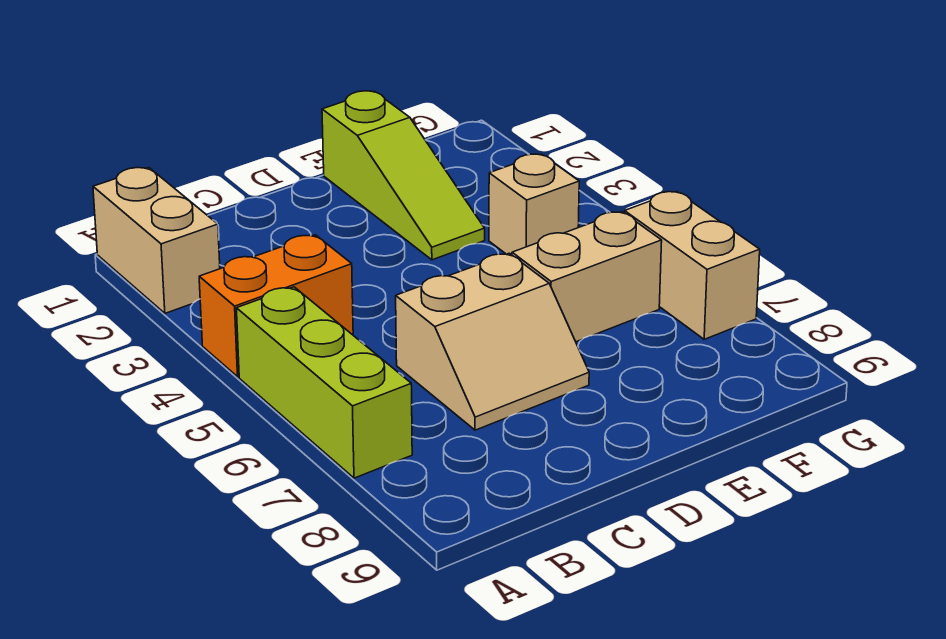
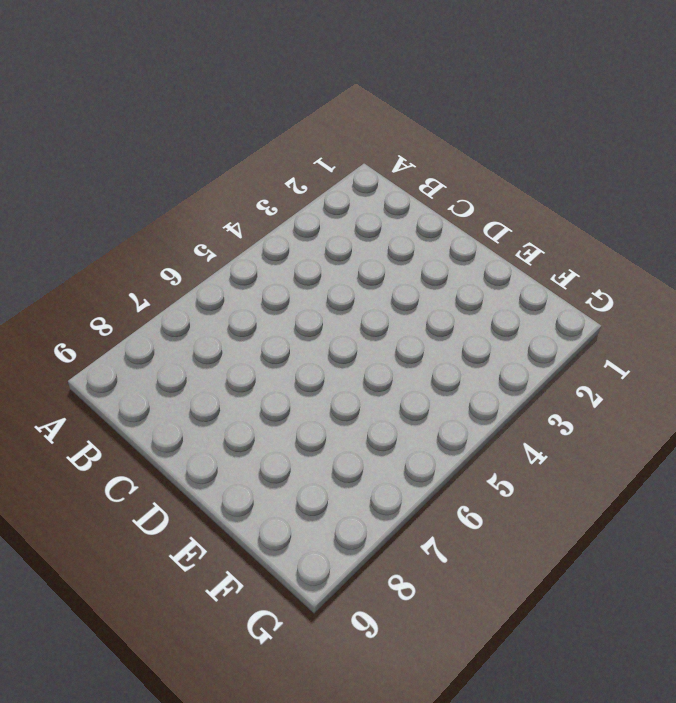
none -> tan 1x2 brick [93,168,220,313]
none -> orange 1x2 brick [199,235,353,377]

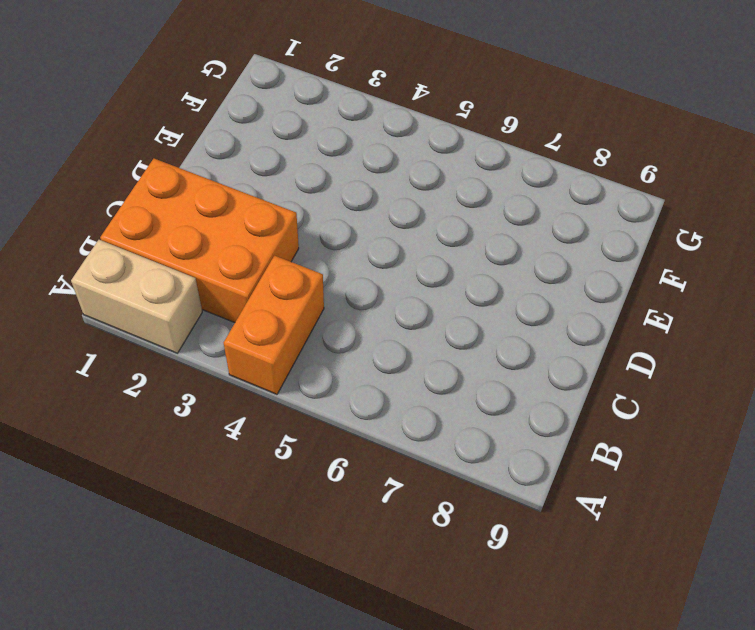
orange 2x3 brick [100,159,299,323] -> none
none -> lime 1x3 brick [236,287,412,478]
none -> tan 2x2 slope [396,253,589,430]

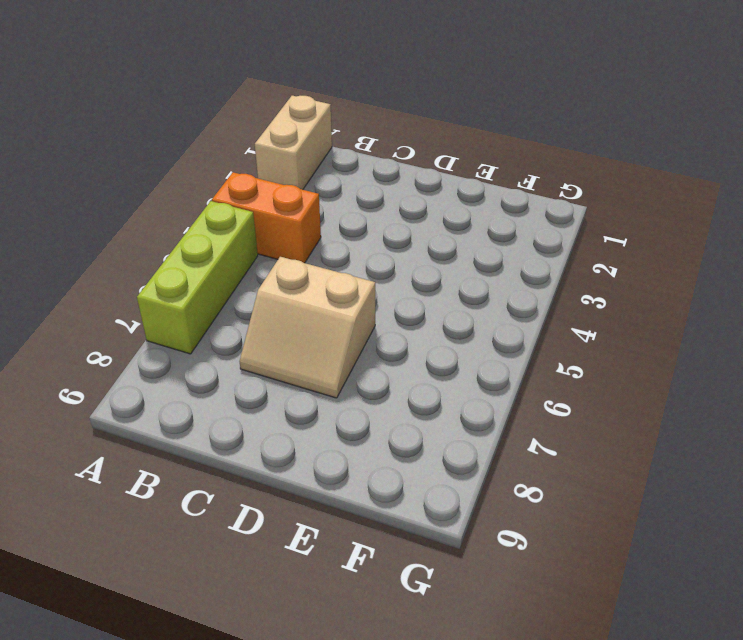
none -> lime 1x3 slope [322,91,485,260]
none -> tan 1x2 brick [512,212,662,342]

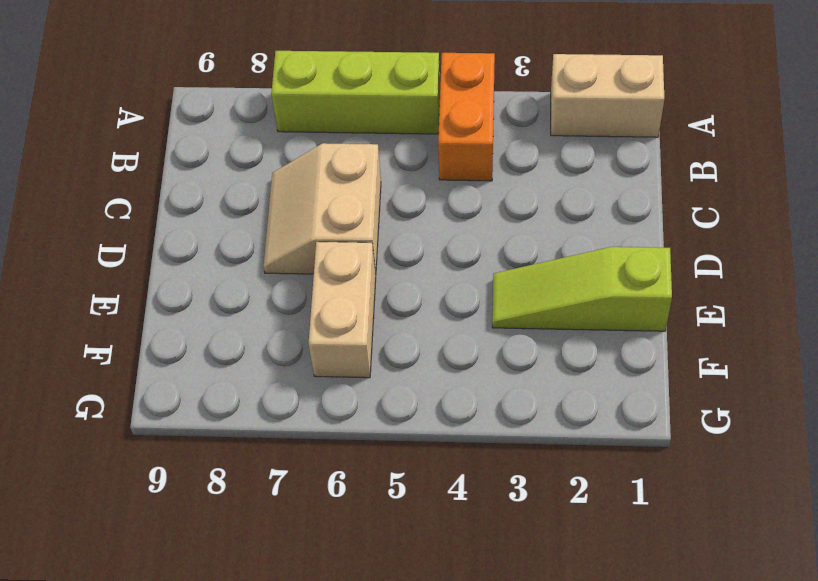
none -> tan 1x1 brick [489,154,579,255]
none -> tan 1x2 brick [624,191,760,339]

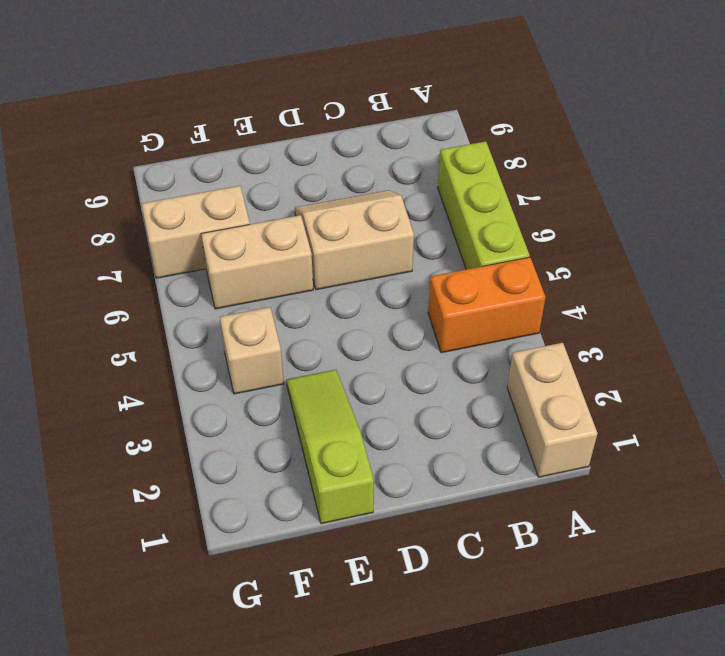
tan 1x2 brick [142,186,250,278] -> tan 1x2 brick turned to [624,191,760,339]

